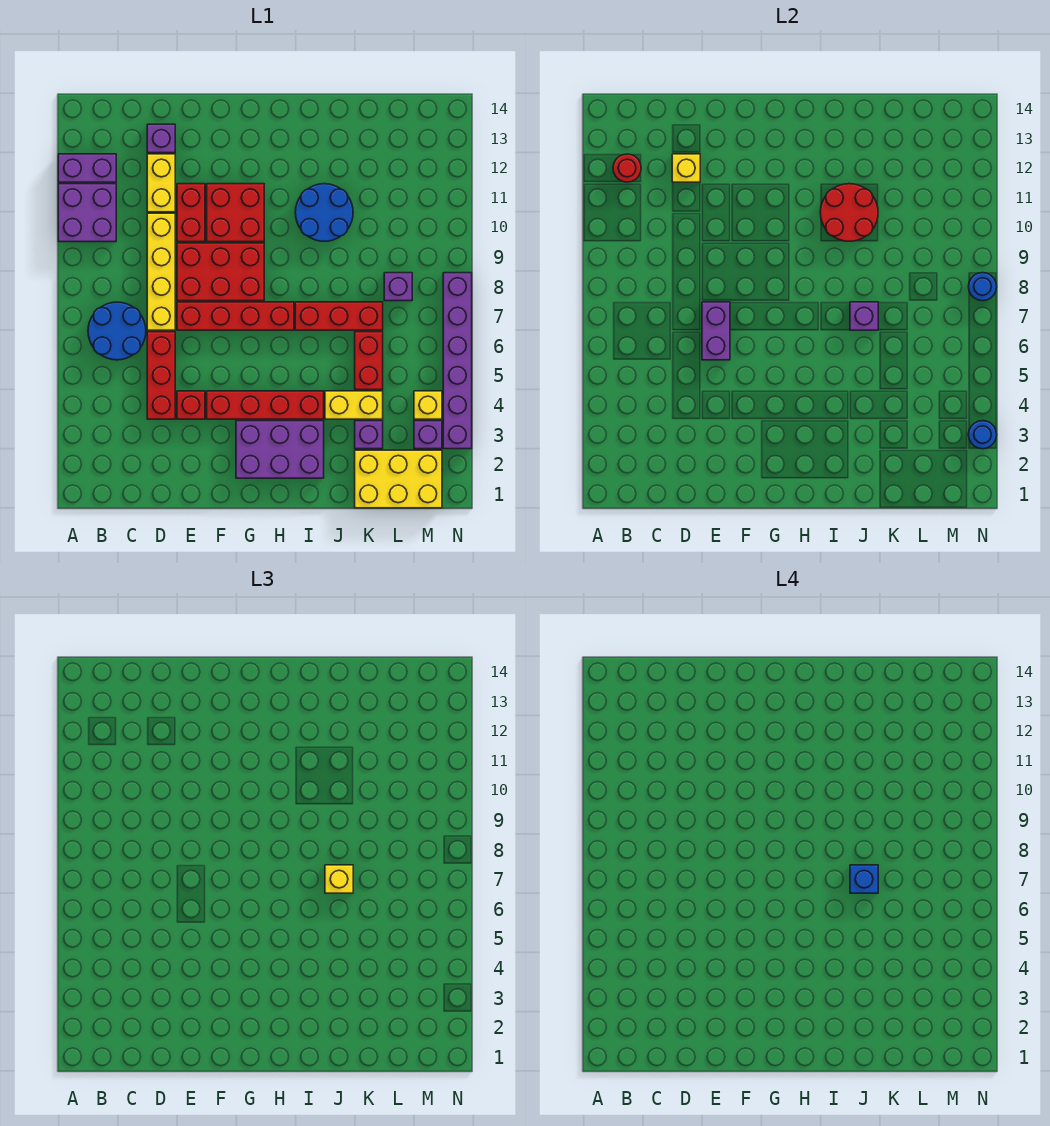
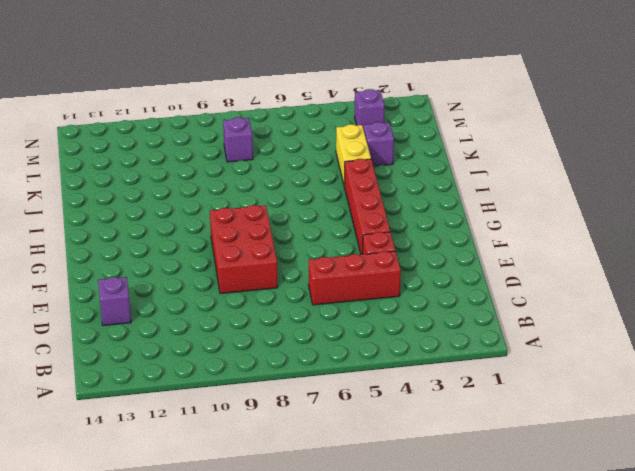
none -> purple 2x2 brick [58,184,116,242]
none -> purple 1x2 brick [58,154,116,182]
none -> blue 2x2 round brick [88,302,146,360]
none -> yellow 1x4 brick [147,213,175,330]

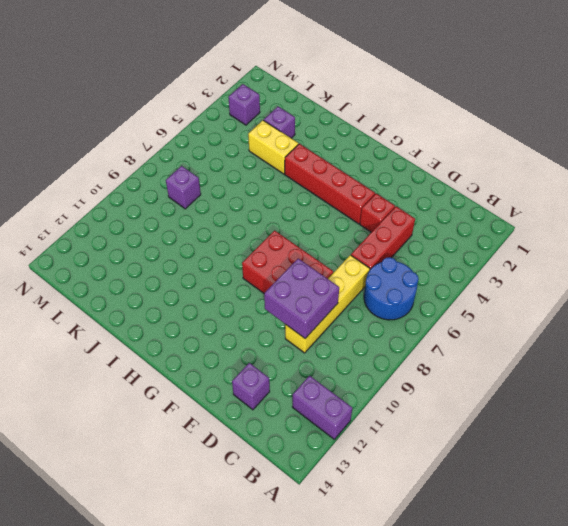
purple 2x2 brick [264,258,339,338] -> purple 2x2 brick moved to [58,184,116,242]
none -> yellow 1x2 brick [147,154,175,212]
none -> red 1x4 brick [177,302,294,330]
none -> red 1x2 brick [177,184,205,242]
none -> red 2x2 brick [207,184,264,242]

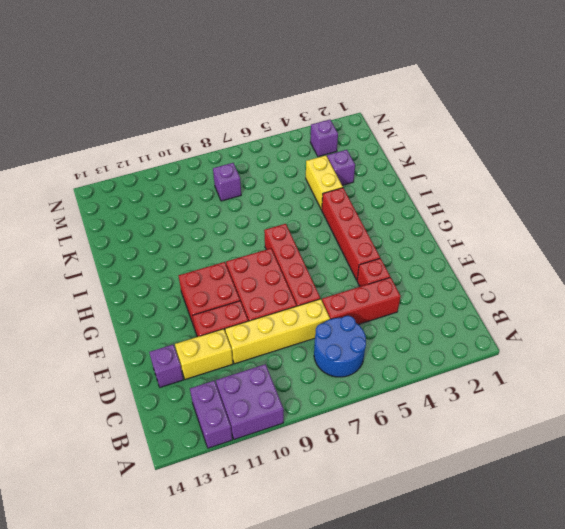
none -> purple 2x3 brick [236,421,324,478]
none -> red 1x3 brick [295,302,383,330]
none -> blue 2x2 round brick [295,184,353,241]
none -> yellow 2x3 brick [355,450,442,508]

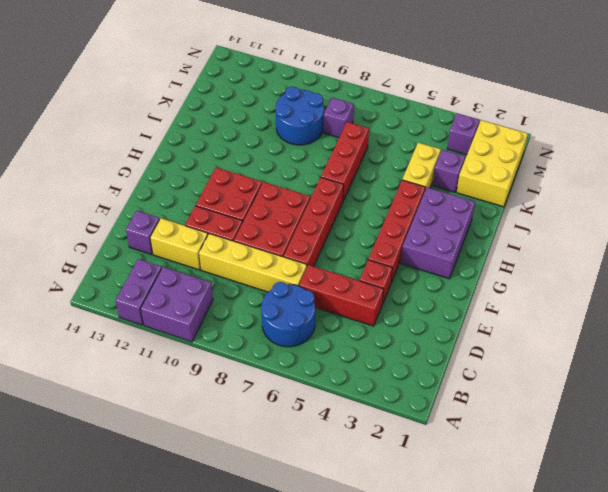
blue 2x2 round brick [276,87,324,145] -> blue 2x2 round brick moved to [295,184,353,241]
none -> red 1x2 brick [355,332,383,390]
none -> yellow 1x1 brick [414,391,442,419]
none -> purple 1x6 brick [443,273,472,449]
none -> red 1x1 round brick [613,154,641,182]

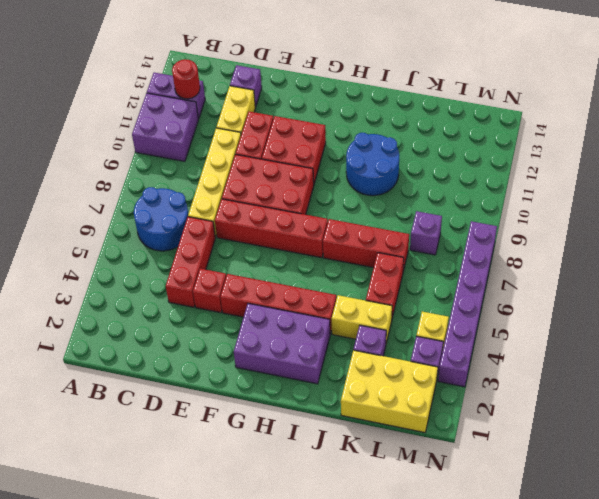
none -> yellow 1x1 brick [672,154,700,182]
none -> purple 1x2 brick [702,302,730,360]
none -> red 2x2 round brick [820,184,878,241]
none -> purple 1x1 brick [850,302,878,330]

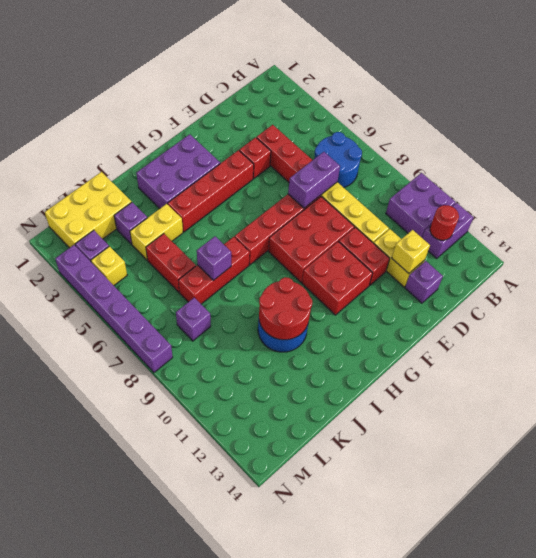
purple 1x2 brick [288,152,340,208] -> purple 1x2 brick turned to [702,302,730,360]
none -> blue 1x1 round brick [968,421,997,449]
none -> blue 1x1 round brick [968,273,997,301]
none -> yellow 1x1 brick [325,865,353,893]
none -> blue 1x1 brick [850,865,878,893]

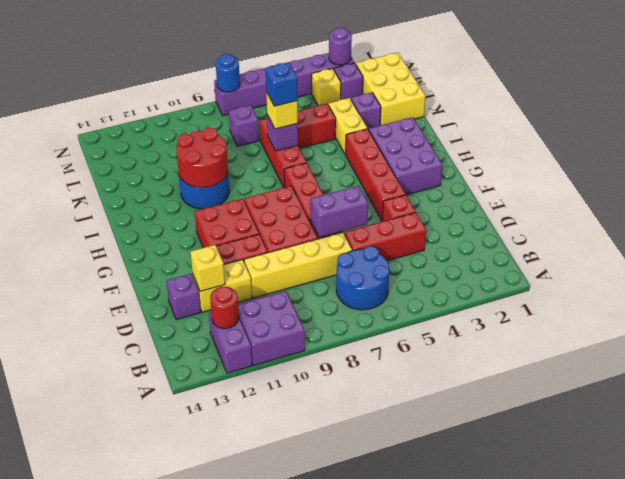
purple 1x1 round brick [329,28,352,65] -> blue 1x1 round brick [968,421,997,449]

